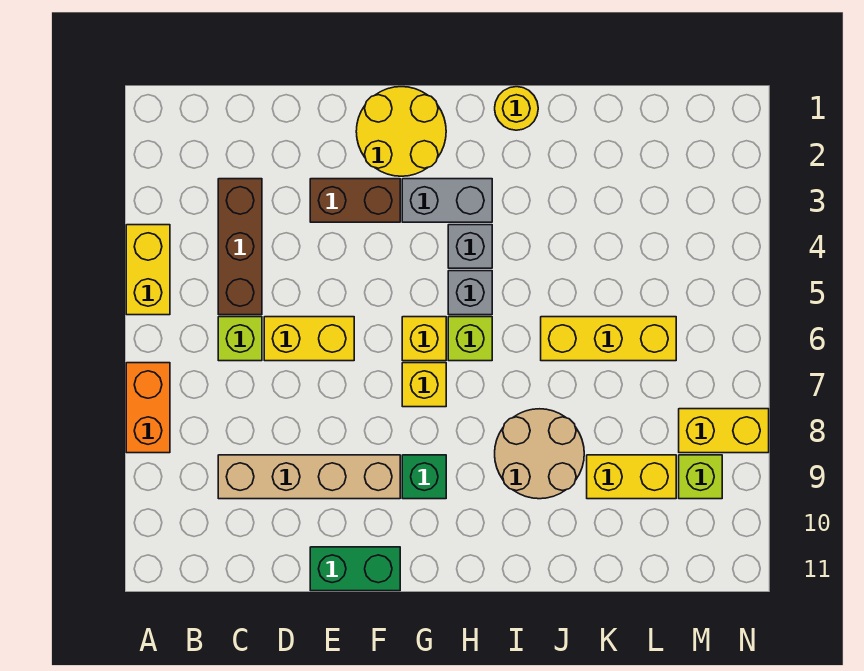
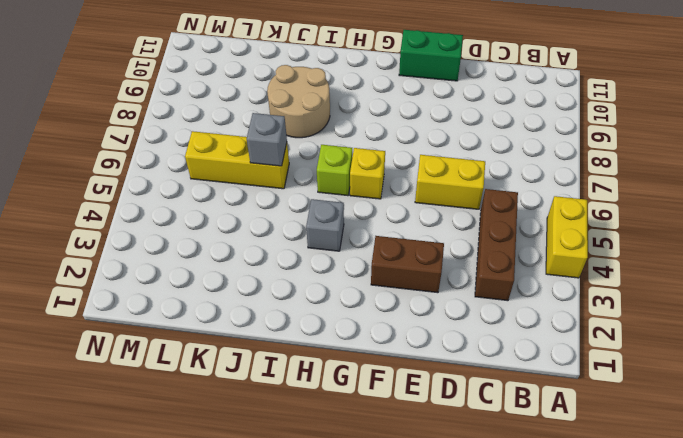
grey 1x1 brick [247,113,287,166] -> grey 1x1 brick moved to [448,271,492,315]
none -> orange 1x2 brick [126,363,170,453]
none -> lime 1x1 brick [218,317,262,361]
none -> tan 1x4 brick [218,455,400,499]

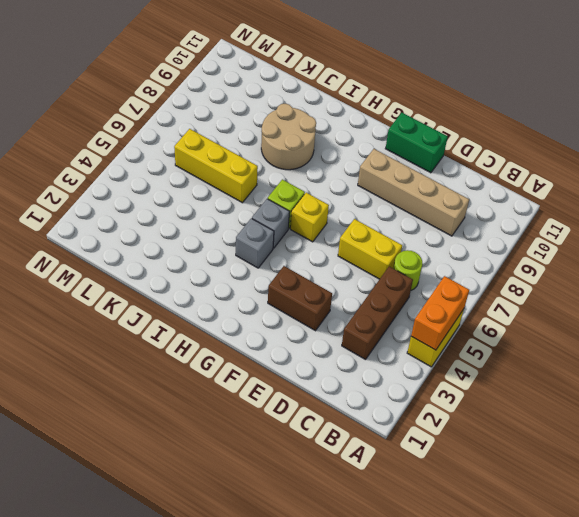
orange 1x2 brick [411,276,469,350] -> orange 1x2 brick moved to [126,363,170,453]
lime 1x1 round brick [393,250,422,290] -> lime 1x1 brick [218,317,262,361]
none -> yellow 2x2 round brick [356,87,446,176]
none -> grey 1x2 brick [402,179,492,222]
none -> yellow 1x1 brick [402,363,446,407]

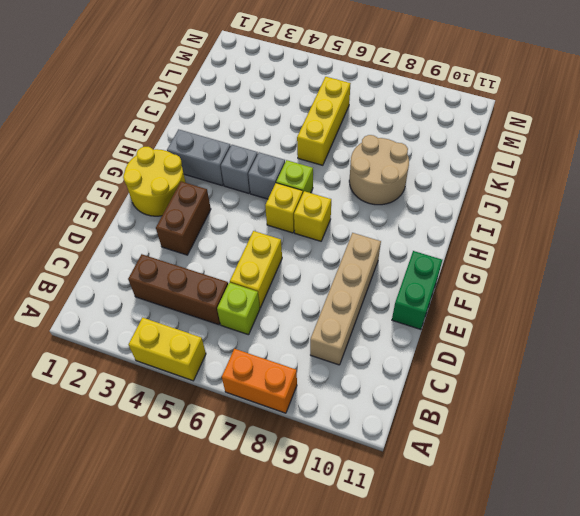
grey 1x2 brick [167,129,231,186] -> grey 1x2 brick turned to [402,179,492,222]
none -> green 1x1 brick [402,455,446,499]
none -> yellow 1x1 round brick [495,87,538,130]
none -> yellow 1x2 brick [587,455,676,499]

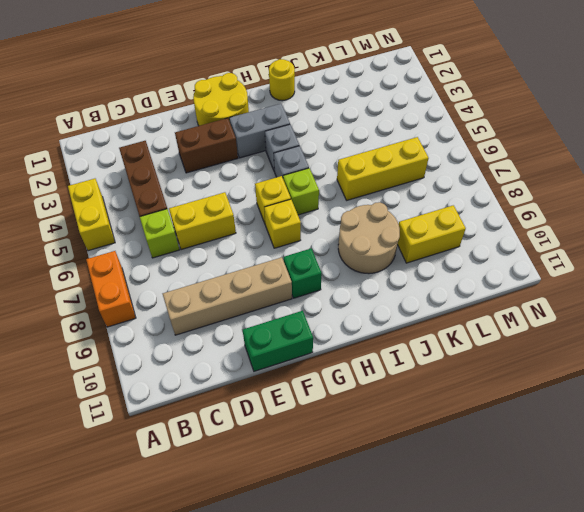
none -> yellow 1x2 brick [679,409,769,453]
none -> lime 1x1 brick [679,455,722,499]

